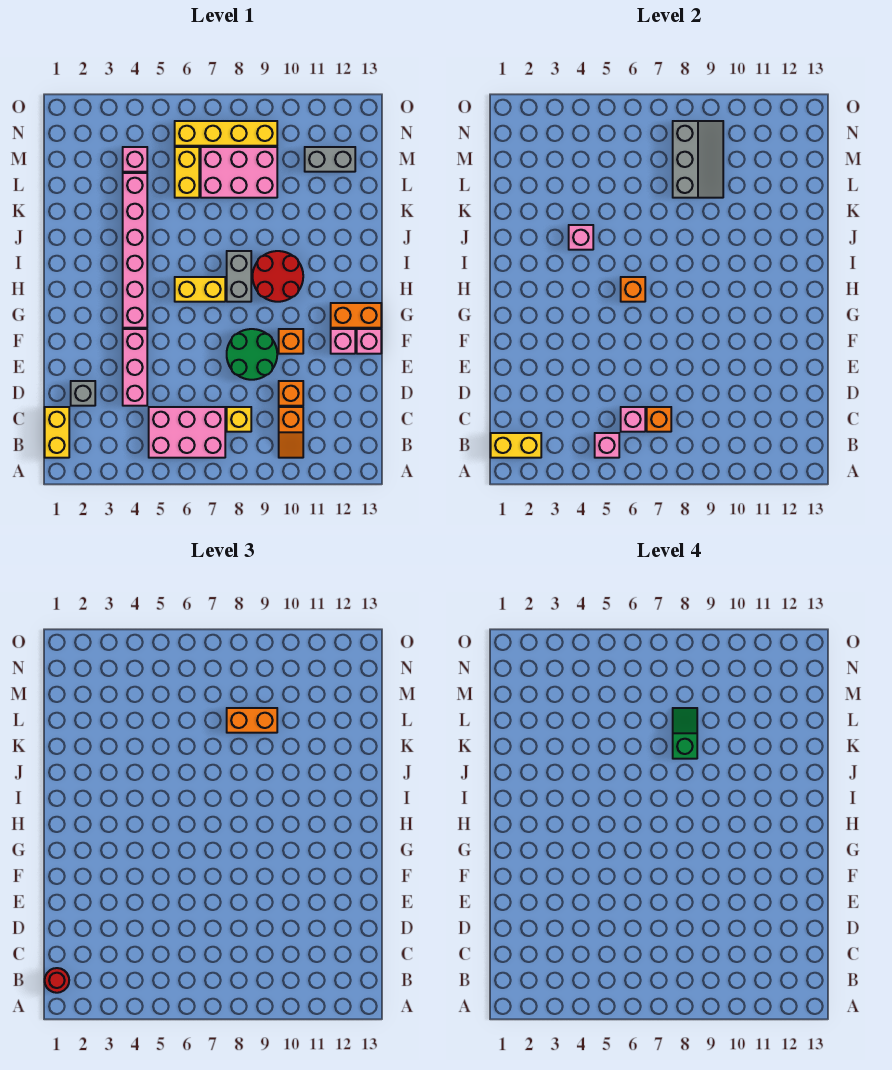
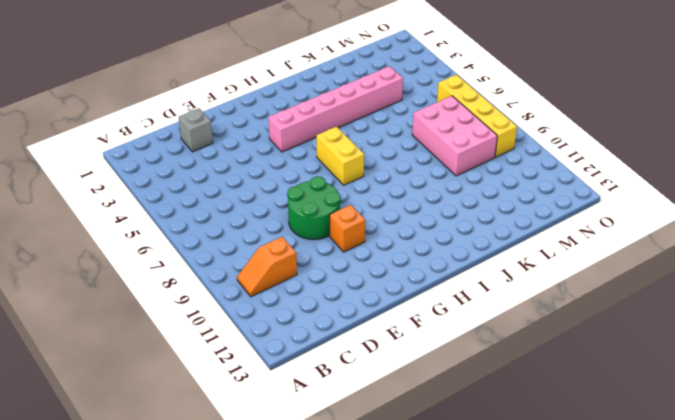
none -> yellow 1x2 brick [45,407,69,458]
none -> pink 2x3 brick [149,407,225,458]
none -> yellow 1x1 brick [227,407,251,432]
none -> pink 1x3 brick [123,329,147,406]

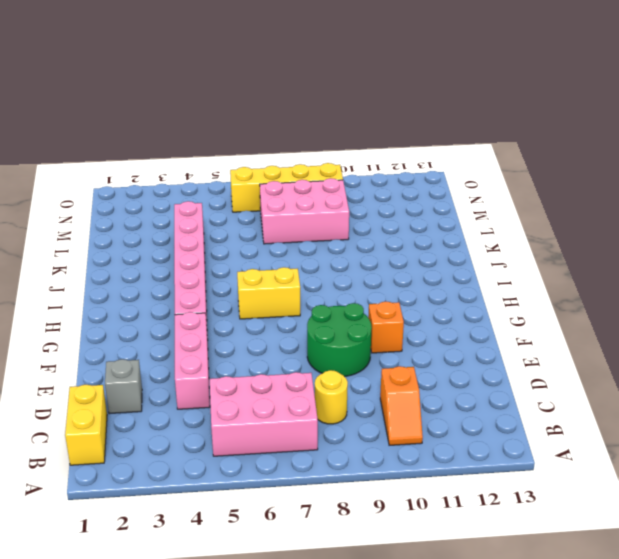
yellow 1x1 round brick [315,370,348,424] -> yellow 1x1 brick [227,407,251,432]
none -> orange 1x1 brick [279,381,303,406]
none -> pink 1x1 brick [331,329,355,354]
none -> pink 1x1 brick [357,329,381,354]
none -> orange 1x2 brick [331,303,381,328]

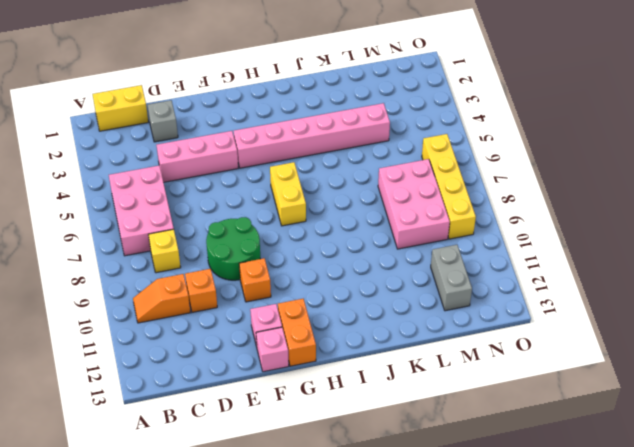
none -> grey 1x2 brick [227,251,251,302]
none -> red 2x2 round brick [253,251,303,302]
none -> yellow 1x2 brick [175,147,199,198]
none -> pink 1x1 brick [123,147,147,172]

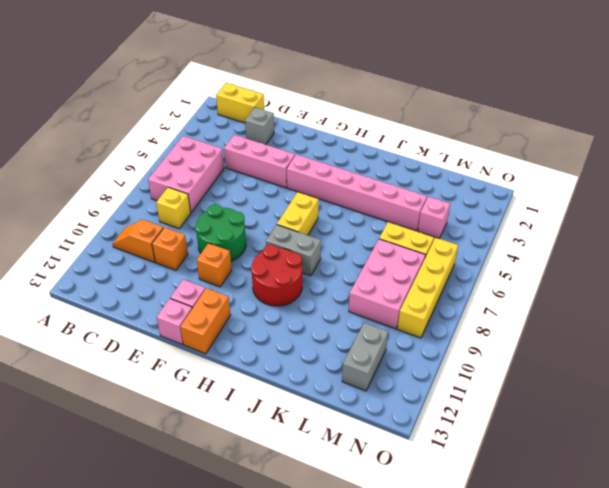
none -> yellow 1x2 brick [491,433,541,458]
none -> pink 1x1 brick [595,433,619,458]
none -> pink 1x1 brick [621,407,645,432]
none -> orange 1x1 brick [647,407,671,432]

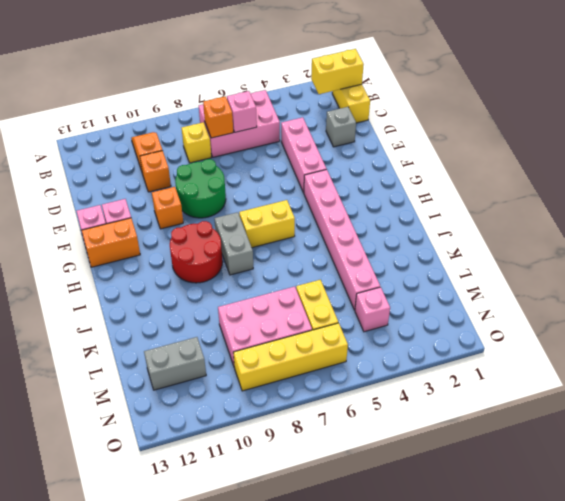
none -> pink 1x1 brick [595,433,619,458]
none -> orange 1x1 brick [621,277,645,302]
none -> pink 1x1 brick [569,225,593,250]
none -> grey 2x3 slope [673,121,723,198]

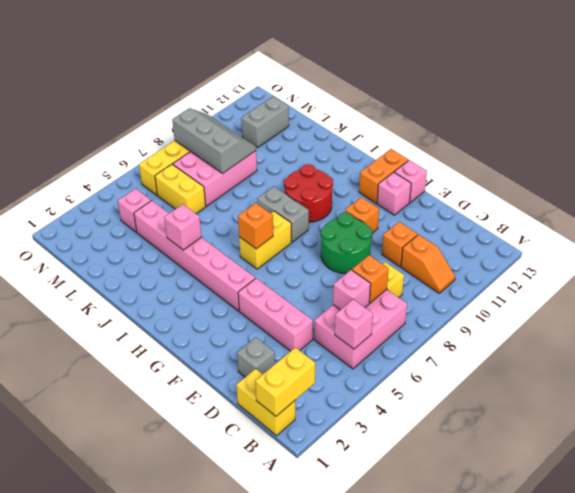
none -> red 1x1 round brick [45,968,69,993]
none -> orange 1x2 brick [227,708,277,733]
none -> green 1x2 slope [673,708,697,759]

